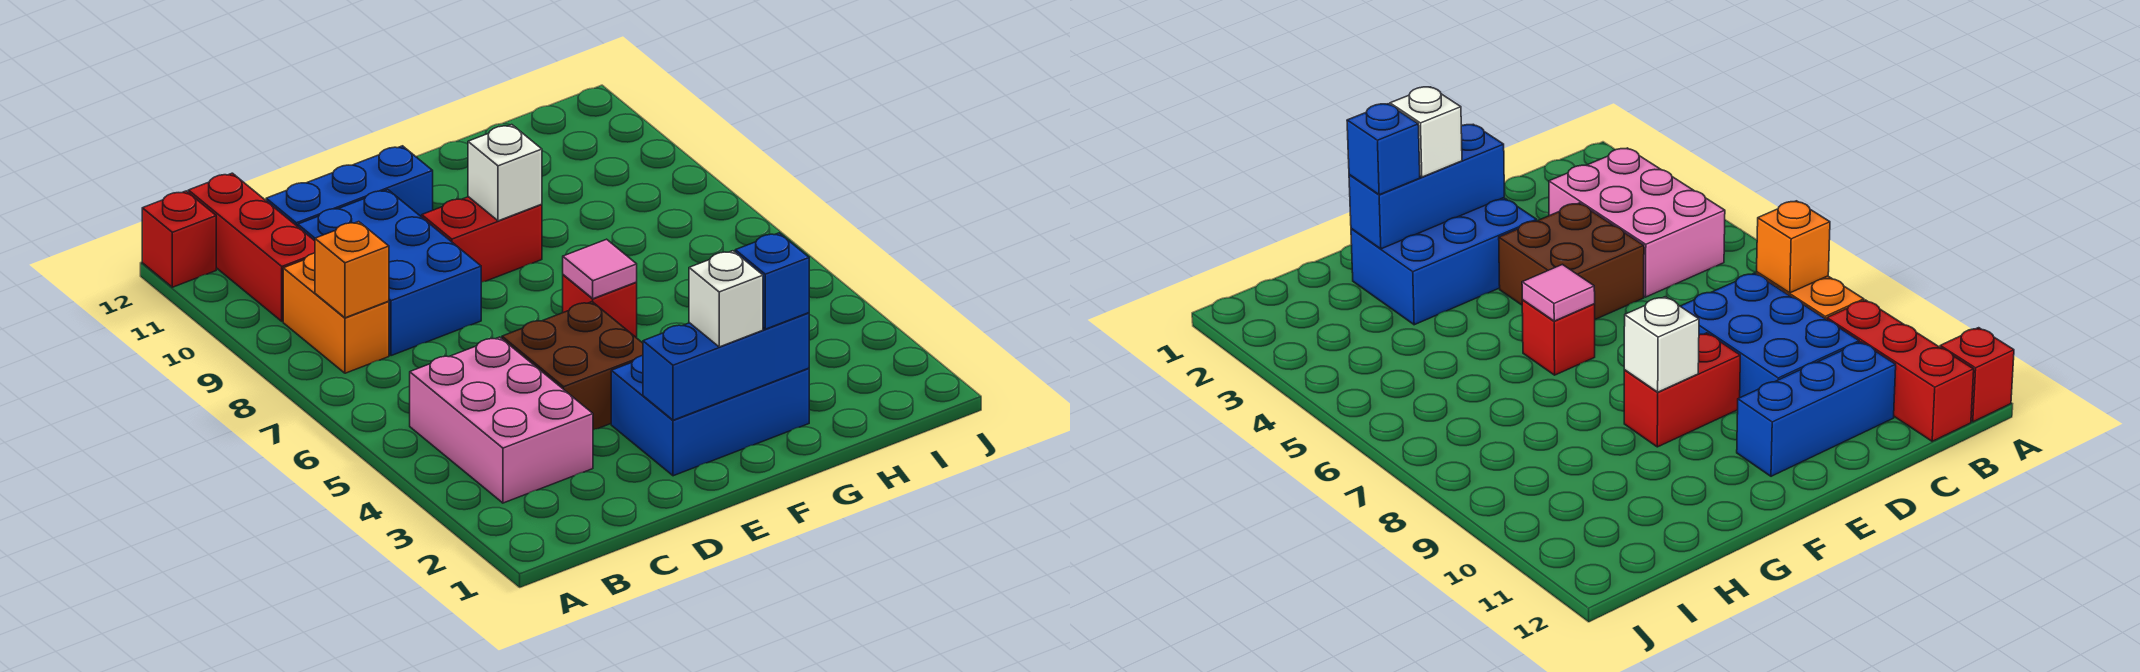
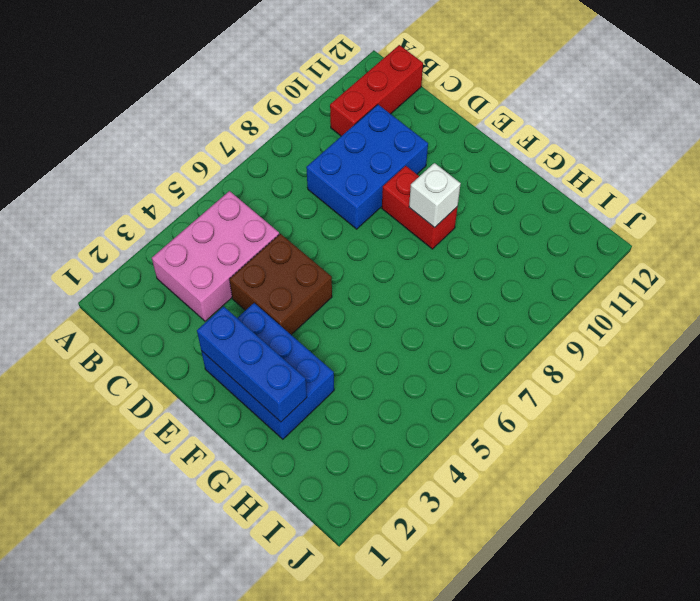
none -> red 1x1 brick [142,191,216,287]
none -> orange 1x2 brick [283,253,389,373]
none -> blue 1x3 brick [266,146,433,227]

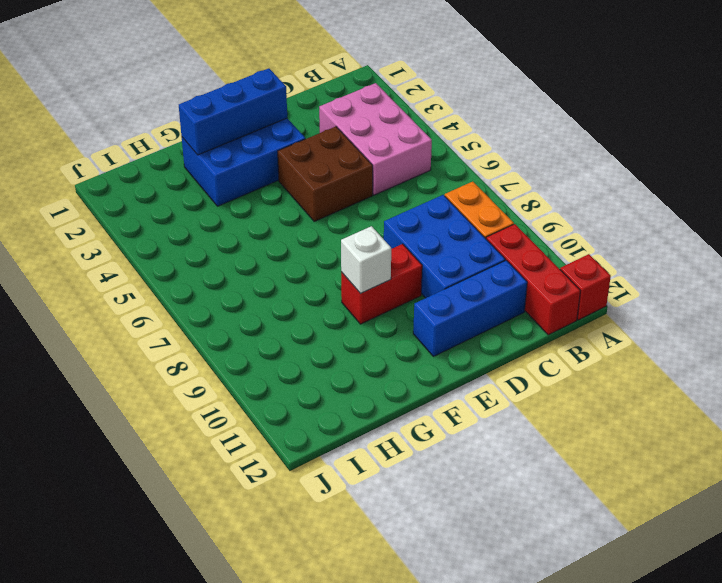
none -> red 1x1 brick [563,275,637,338]
none -> orange 1x1 brick [315,222,389,318]
none -> pink 1x1 tile [563,239,637,299]

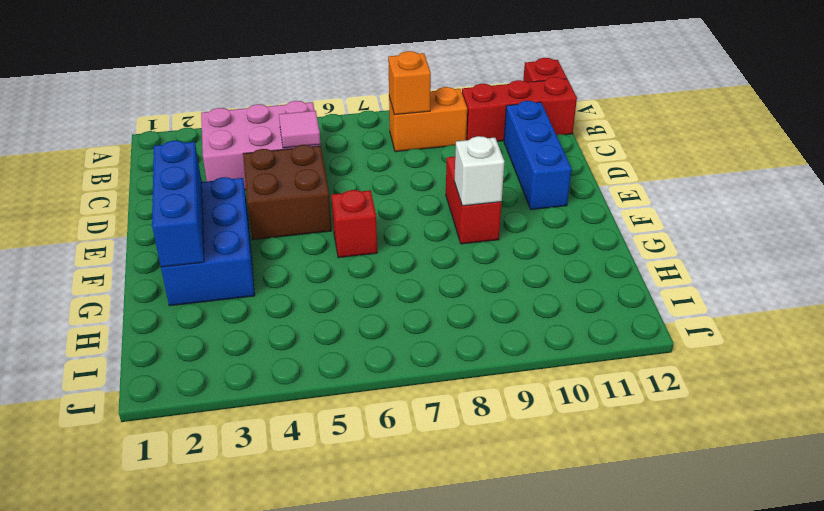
pink 1x1 tile [279,111,320,148] -> pink 1x1 tile moved to [563,239,637,299]
none -> blue 2x3 brick [298,190,481,356]
none -> white 1x1 brick [689,251,763,347]
none -> blue 1x1 brick [735,233,809,329]

